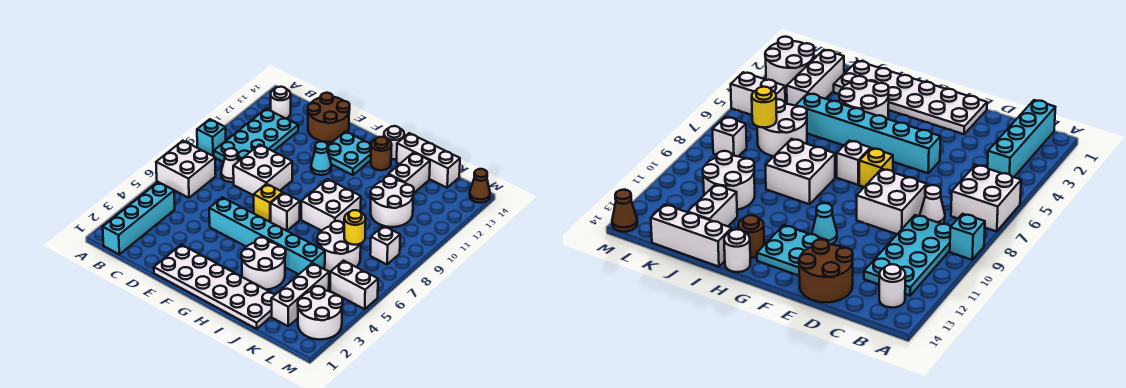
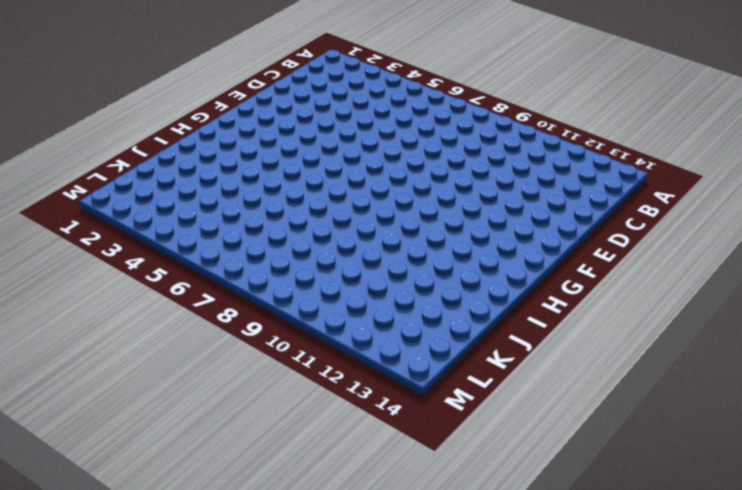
none -> white 2x2 brick [156,141,216,198]
none -> cyan 1x1 brick [197,119,226,156]
none -> cyan 1x4 brick [103,182,175,254]

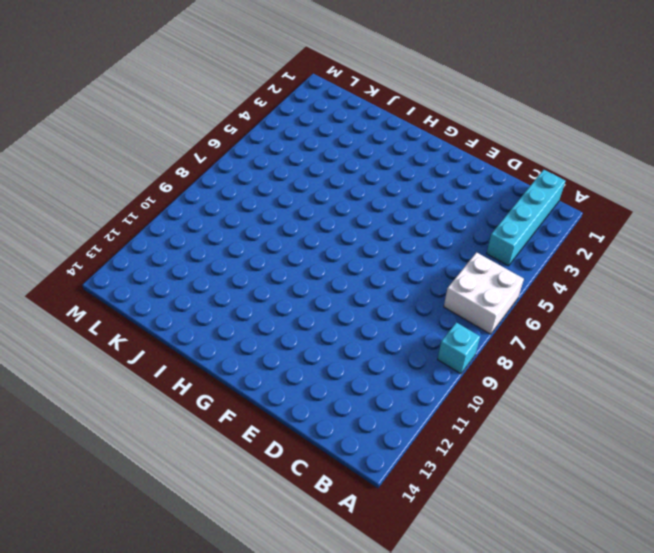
none -> cyan 2x4 plate [214,109,298,162]
none -> white 1x1 round brick [271,87,291,119]
none -> white 1x1 cone [221,148,238,182]

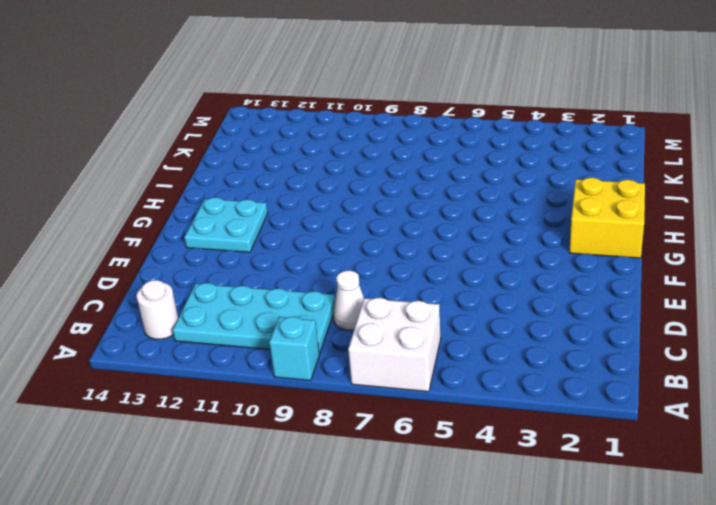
yellow 2x2 brick [569,178,645,258] -> white 2x6 plate [154,245,275,329]
none -> cyan 1x4 brick [103,182,175,254]
none -> white 2x2 brick [233,145,292,195]
none -> brown 2x2 round brick [308,93,350,142]

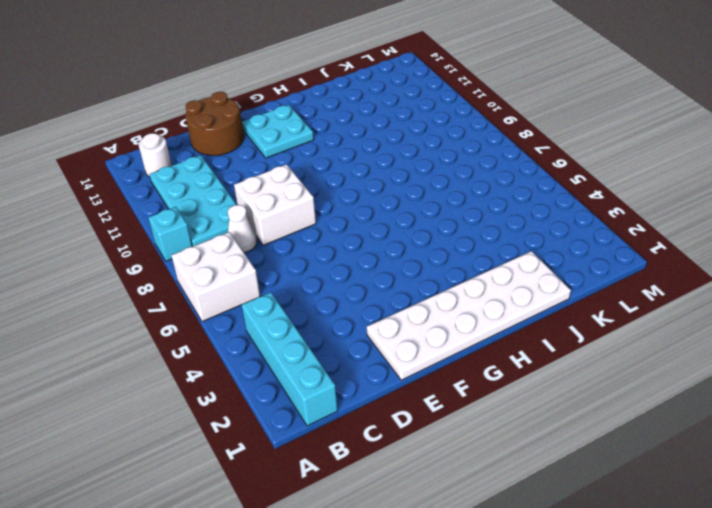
none -> cyan 1x6 brick [209,197,325,274]
none -> yellow 1x1 brick [254,184,283,222]
none -> cyan 1x1 cone [311,141,331,175]

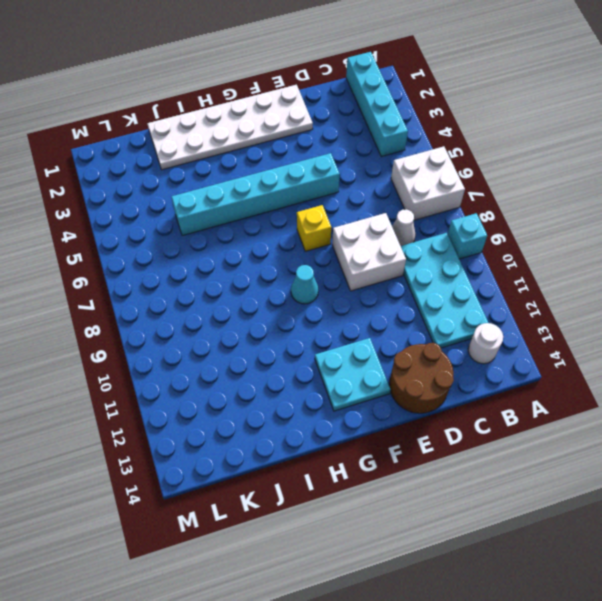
cyan 1x1 cone [291,265,318,304] -> cyan 1x1 cone moved to [311,141,331,175]
none -> white 1x1 brick [271,193,300,231]
none -> white 2x2 round brick [241,237,286,290]
none -> white 2x2 brick [301,179,361,231]

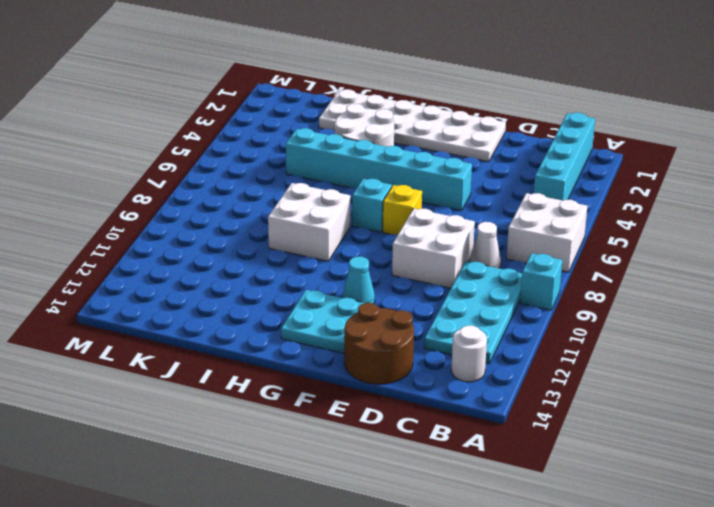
cyan 1x1 brick [352,179,392,232] -> white 1x1 brick [271,193,300,231]
none -> brown 1x1 round brick [371,137,392,170]
none -> white 1x1 round brick [384,126,404,159]
none -> white 1x3 brick [397,133,460,188]

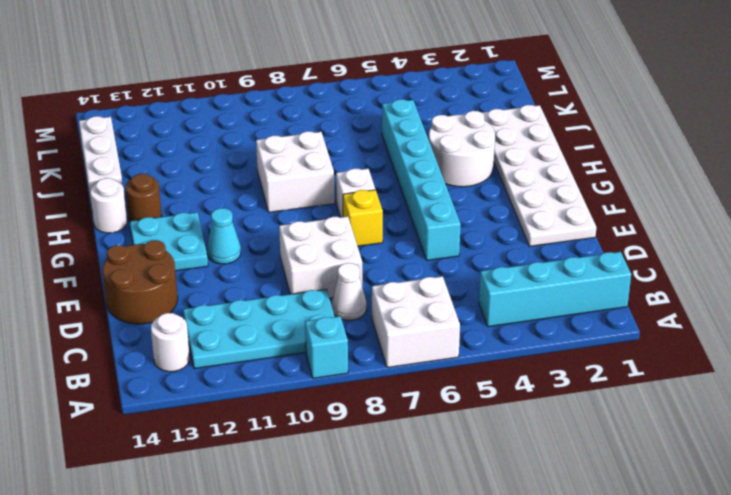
none -> white 2x2 round brick [317,221,361,272]
none -> white 2x2 round brick [370,176,414,227]
none -> white 1x2 brick [388,152,430,193]

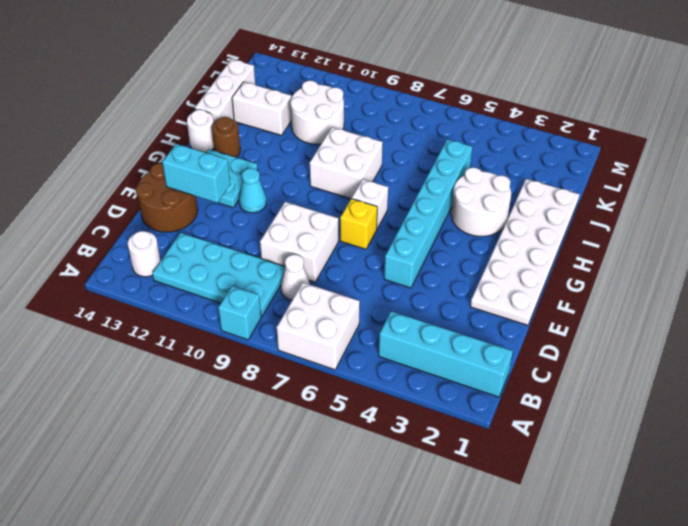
cyan 1x2 brick [162,144,230,203] -> none
none -> white 2x2 round brick [317,221,361,272]
none -> white 1x3 brick [271,263,329,326]
none -> white 2x2 round brick [298,286,343,340]

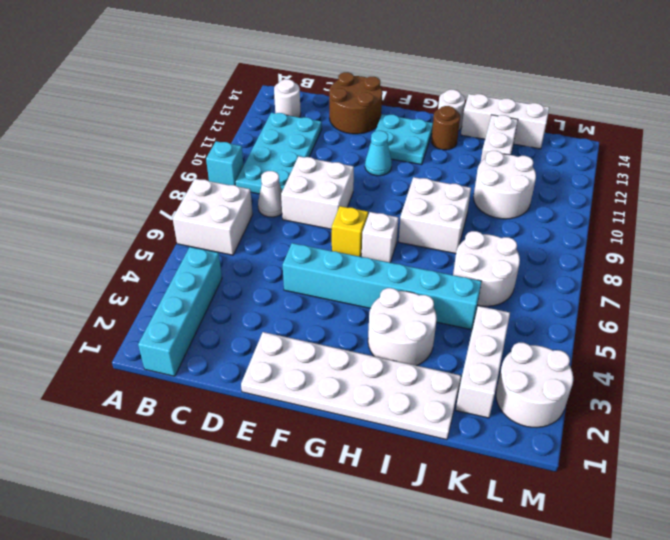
none -> white 1x2 brick [330,261,378,309]
none -> white 1x1 brick [370,226,400,264]
none -> brown 1x1 cone [470,169,490,203]

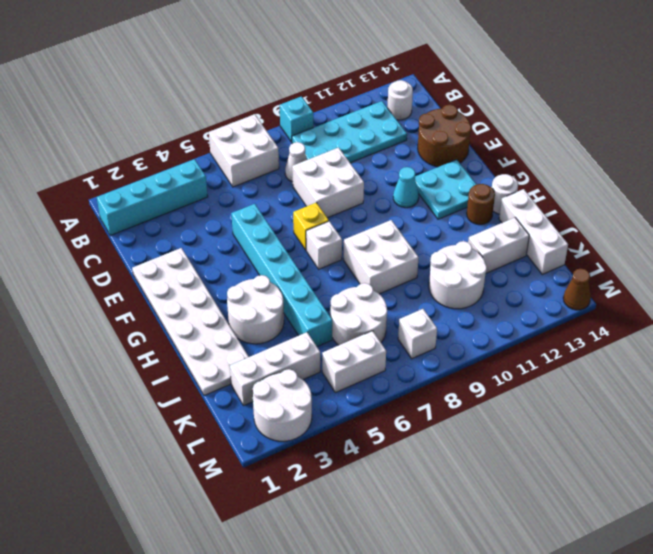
white 1x2 brick [322,331,386,393] -> white 1x2 brick turned to [330,261,378,309]
none -> yellow 1x1 round brick [344,210,366,245]

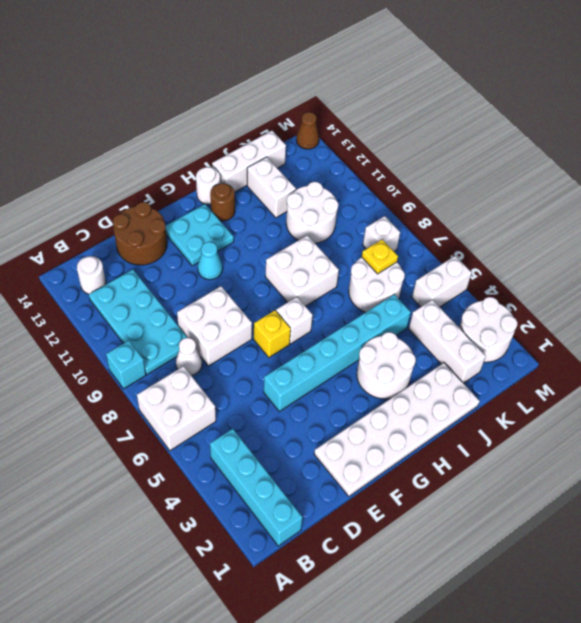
yellow 1x1 plate [362,239,398,274] -> yellow 1x1 round brick [344,210,366,245]

